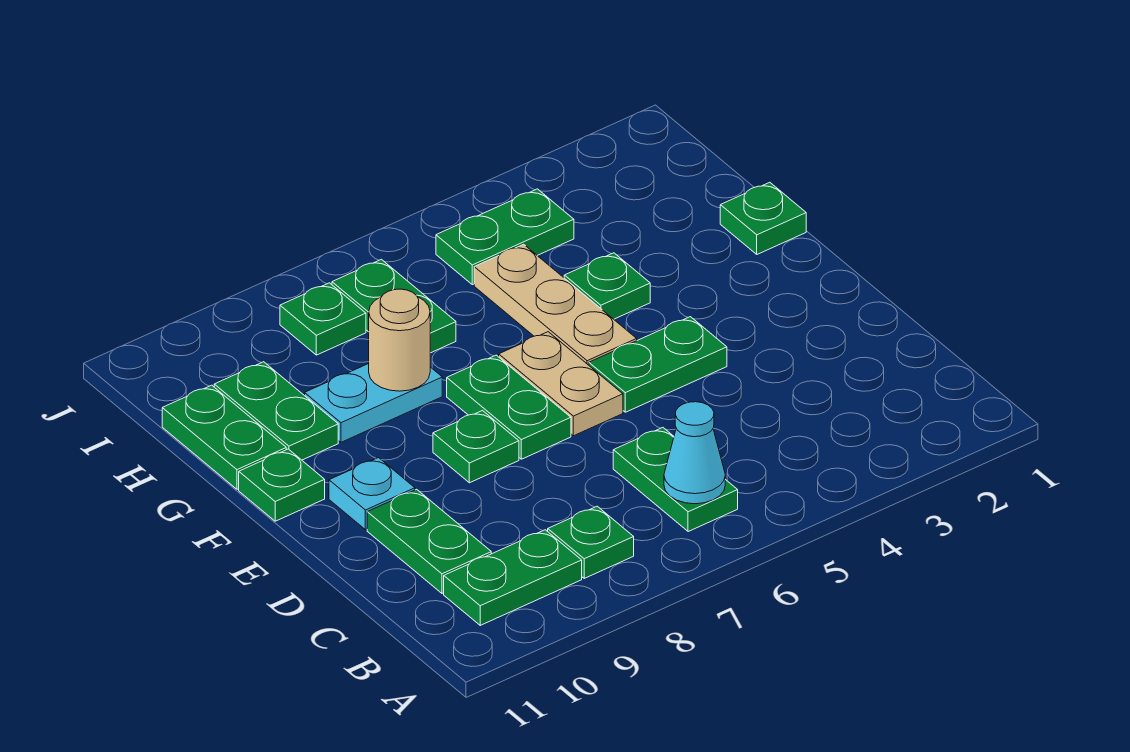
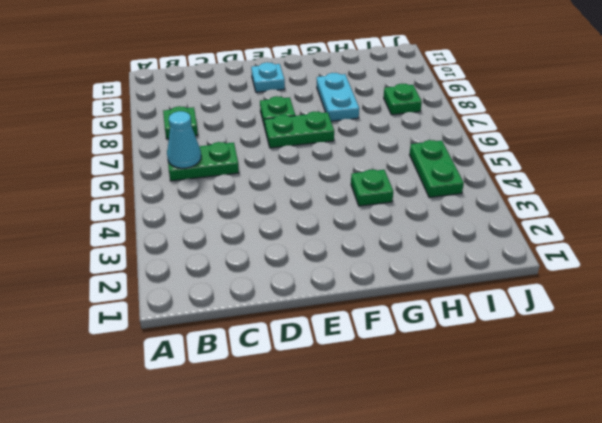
none -> green 1x2 plate [444,530,582,625]
none -> green 1x2 plate [367,489,491,593]
none -> green 1x2 plate [589,317,727,412]

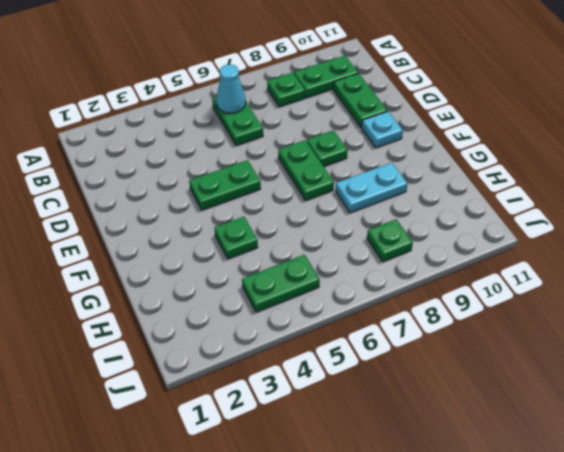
none -> tan 1x2 plate [499,332,623,436]
none -> tan 1x3 plate [474,244,637,365]
none -> green 1x1 plate [239,449,325,521]

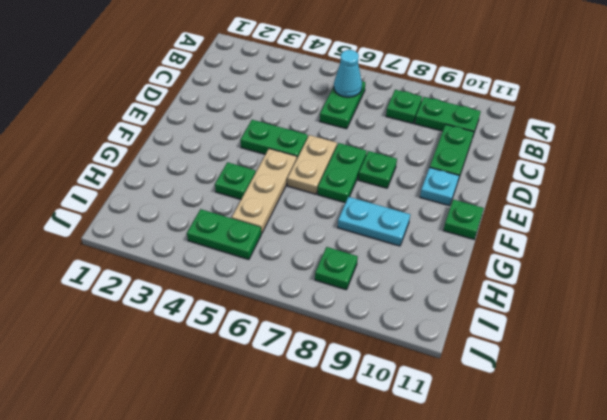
none -> green 1x1 plate [720,182,806,254]
none -> green 1x2 plate [214,362,338,460]
none -> green 1x2 plate [162,385,286,489]

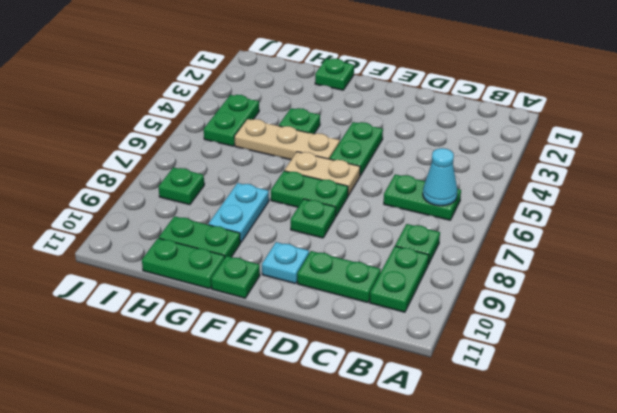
none -> green 1x2 plate [332,259,456,353]
none -> tan 1x1 round brick [369,289,430,391]

